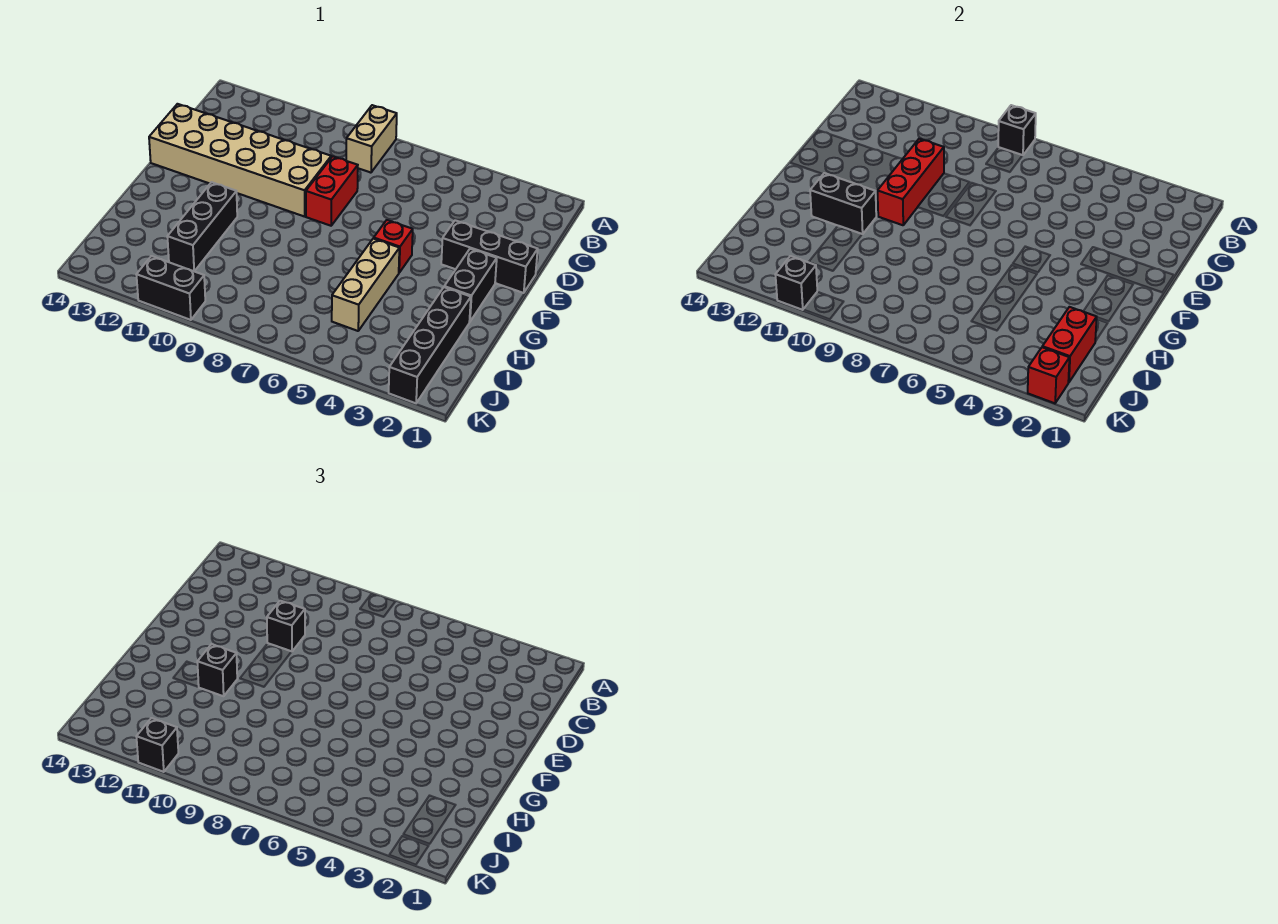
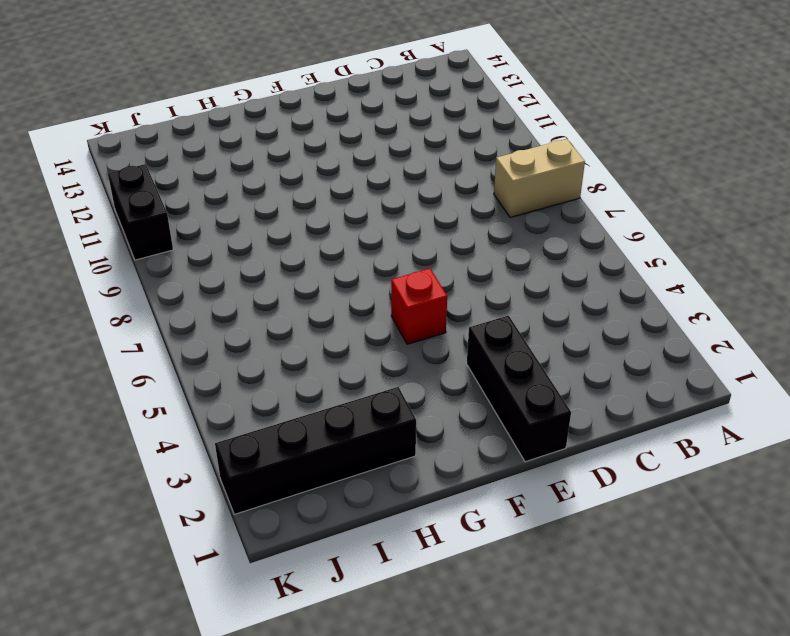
none -> red 1x2 brick [306,156,358,226]
none -> tan 2x6 brick [149,104,331,217]
none -> black 1x2 brick [444,249,497,322]

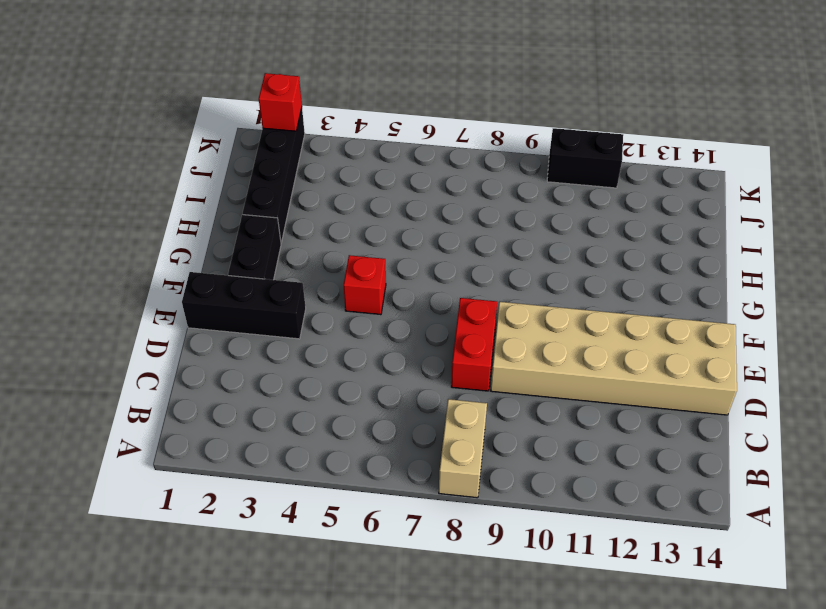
none -> tan 1x3 brick [332,238,399,331]
none -> black 1x3 brick [167,182,237,271]
none -> black 1x1 brick [998,105,1036,155]

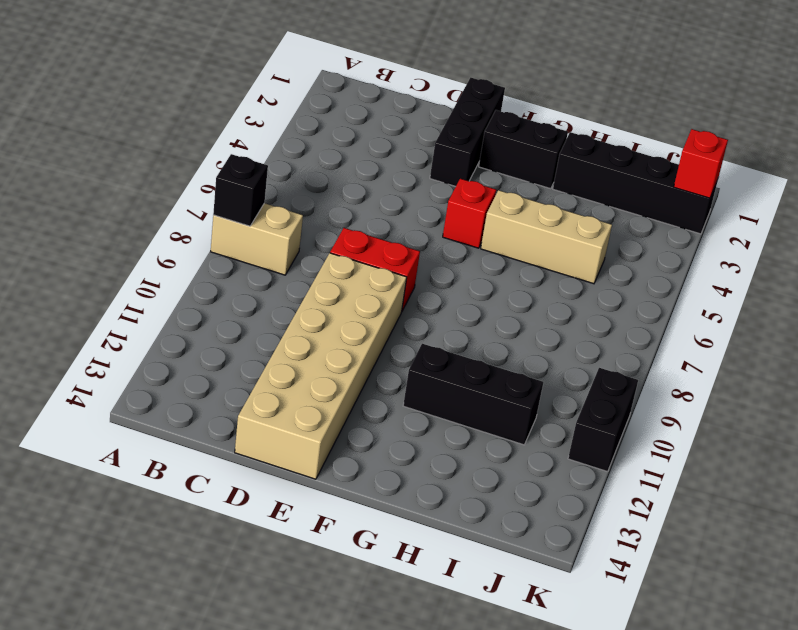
none -> red 1x3 brick [878,139,944,225]
none -> black 1x2 brick [810,173,876,234]
none -> red 1x2 brick [1042,307,1097,383]

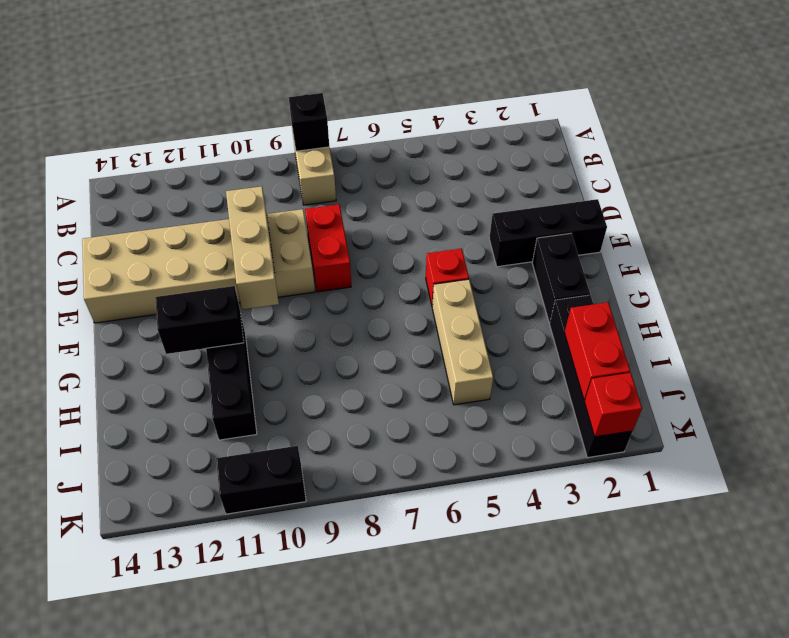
tan 1x3 brick [226,186,279,309] -> red 1x3 brick [878,139,944,225]
none -> black 1x1 brick [775,256,817,310]
none -> black 1x1 brick [267,601,305,652]
none -> black 1x1 brick [197,644,237,696]

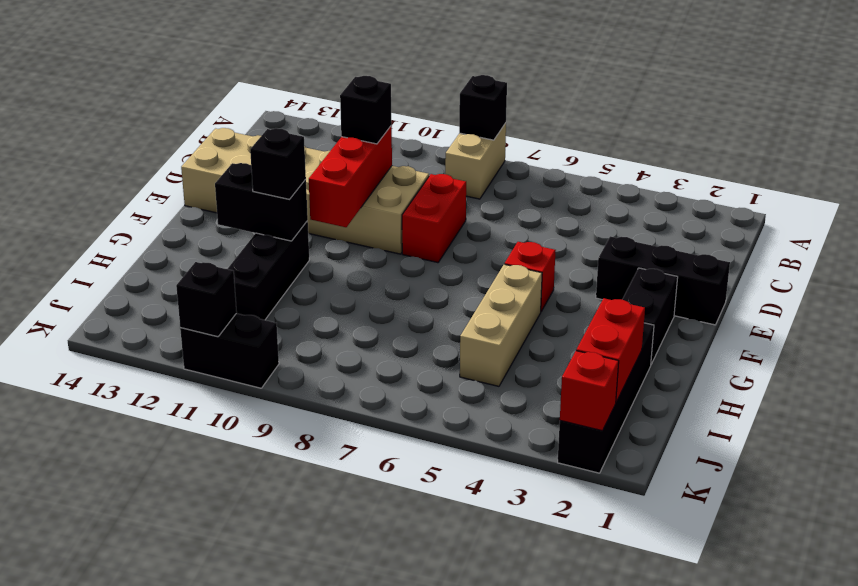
none -> black 1x1 brick [136,718,178,772]

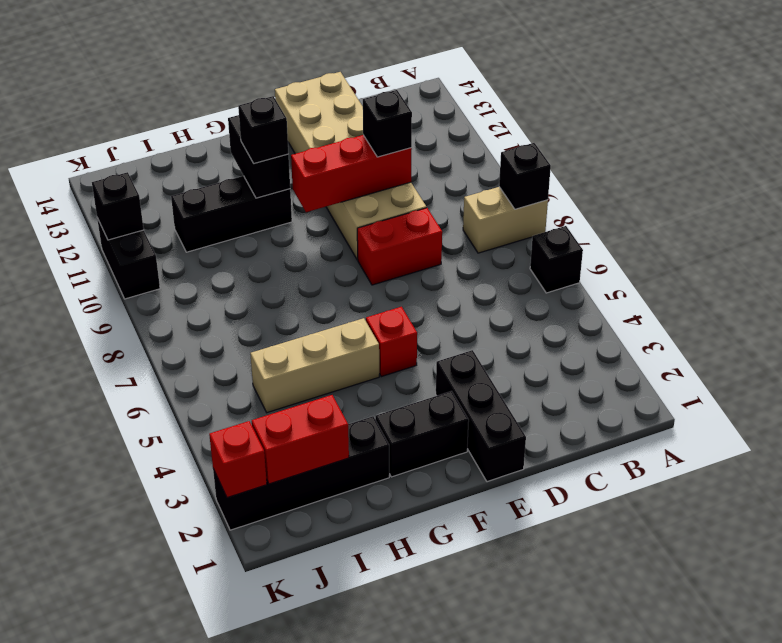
black 1x1 brick [530,226,583,293] -> black 1x1 brick moved to [136,718,178,772]

